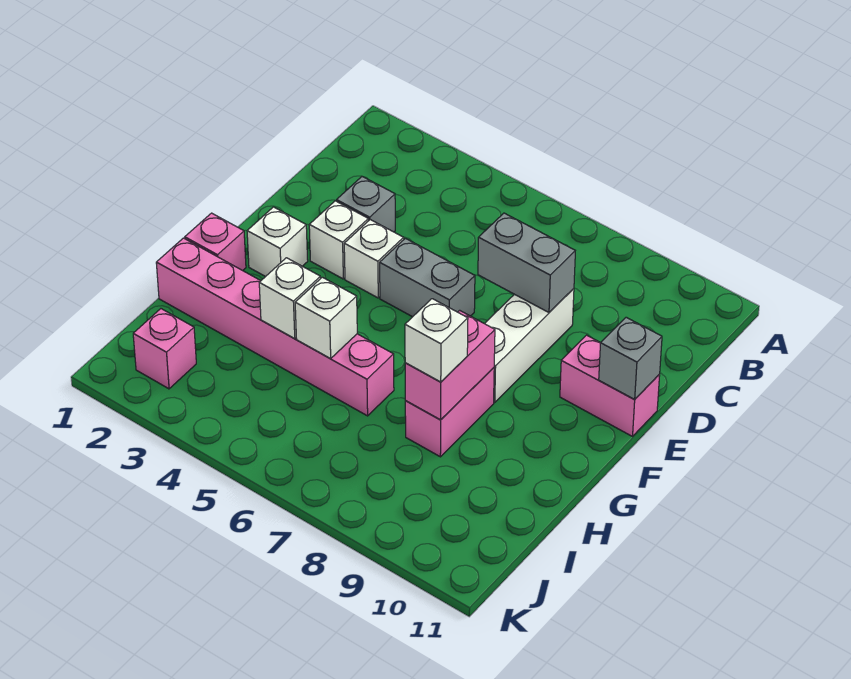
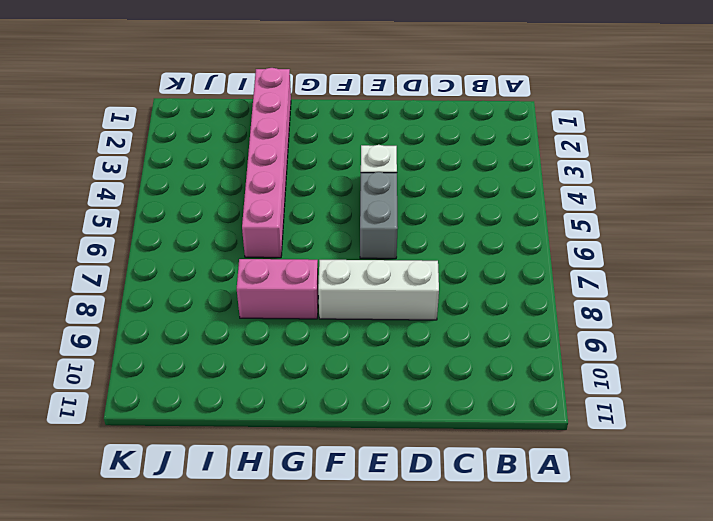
none -> grey 1x1 brick [337,177,395,232]
none -> white 1x1 brick [309,201,368,279]
none -> pink 1x2 brick [560,335,660,436]

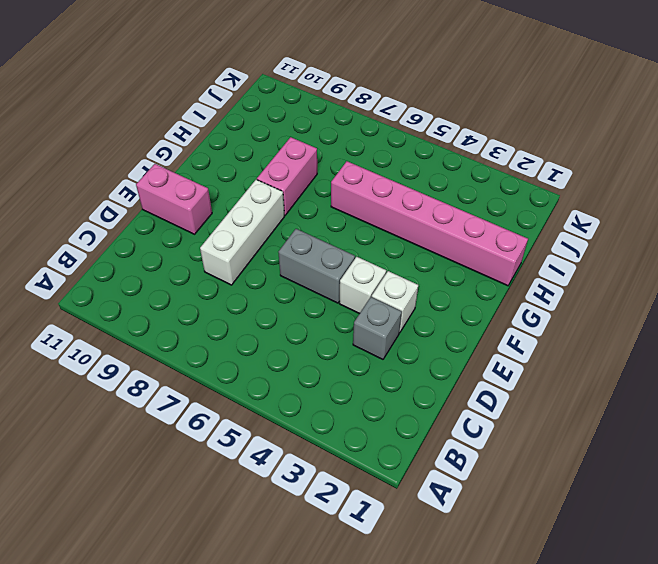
none -> white 1x1 brick [247,207,308,277]
none -> pink 1x1 brick [185,213,246,271]
none -> pink 1x1 brick [133,309,196,389]

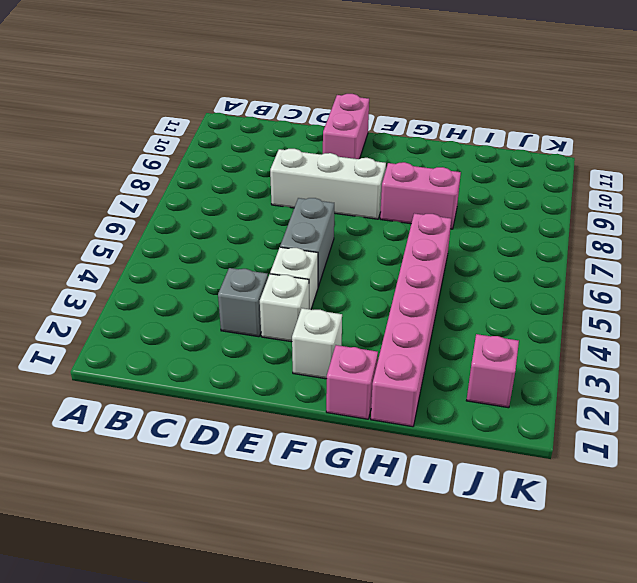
none -> grey 1x2 brick [478,213,575,312]
none -> grey 1x1 brick [599,317,662,399]
none -> pink 1x2 brick [405,310,495,420]

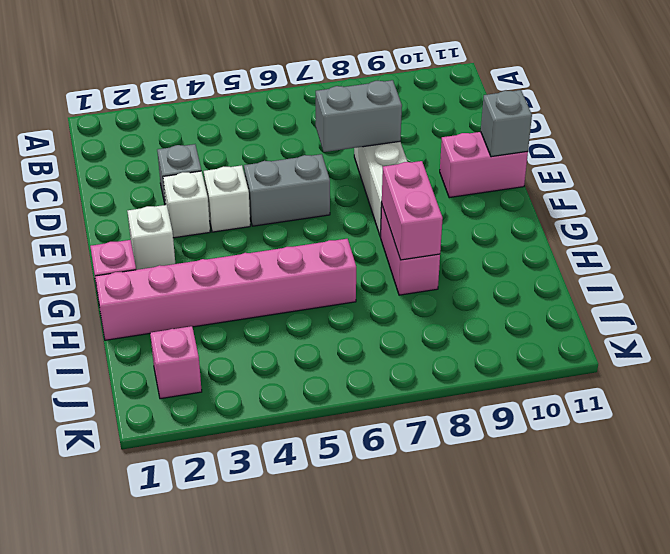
none -> white 1x1 brick [259,258,321,339]
none -> white 1x1 brick [295,277,357,358]
none -> white 1x1 brick [405,299,468,382]

